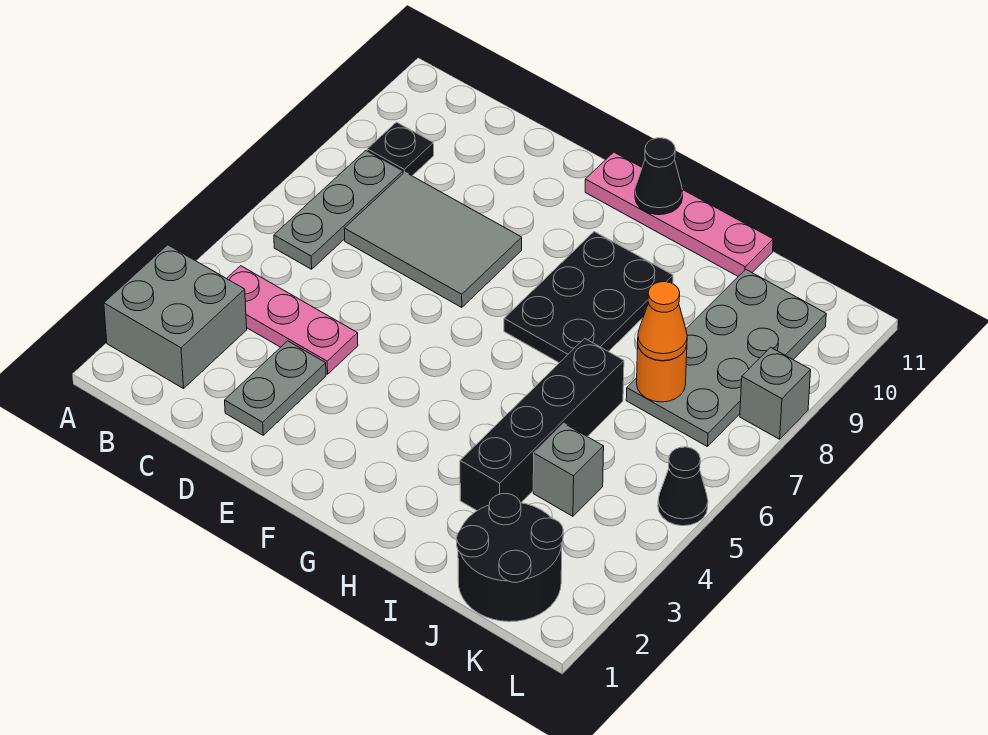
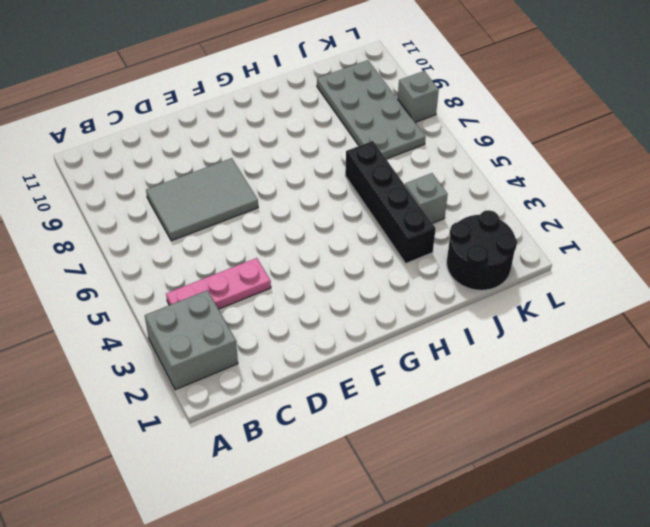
none -> grey 1x3 plate [274,151,403,269]
none -> black 1x1 plate [367,122,434,176]
none -> grey 1x2 plate [225,341,326,435]

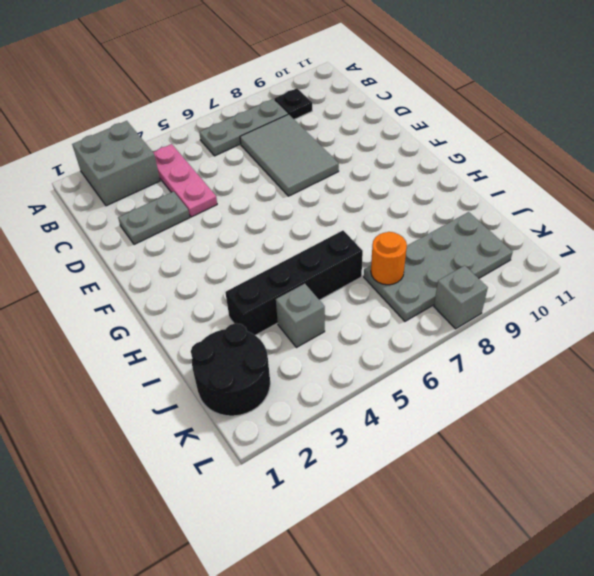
none -> pink 1x4 plate [585,152,773,276]
none -> black 2x3 plate [504,232,673,363]
none -> black 1x1 cone [658,447,708,526]

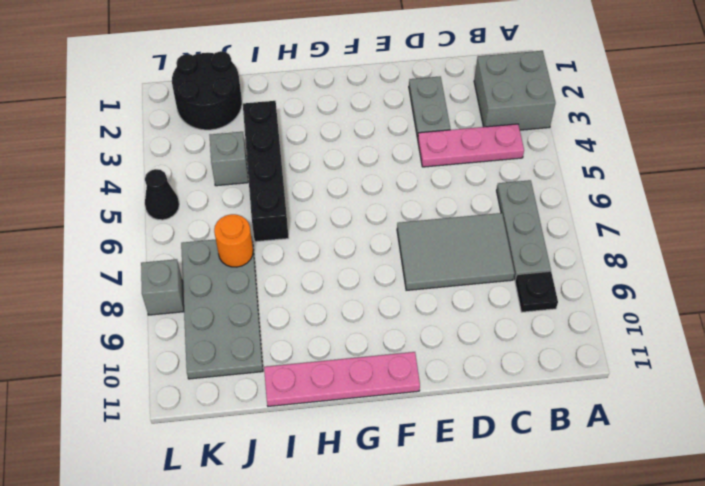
none -> black 2x3 plate [504,232,673,363]
none -> black 1x1 cone [635,138,683,215]
none -> orange 1x1 cone [638,282,687,361]

